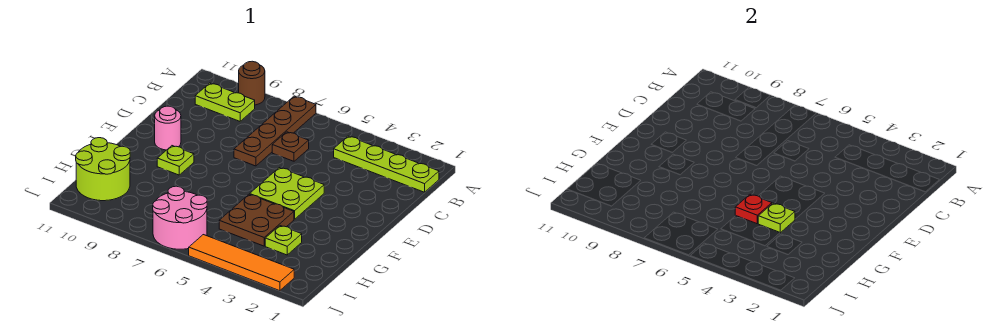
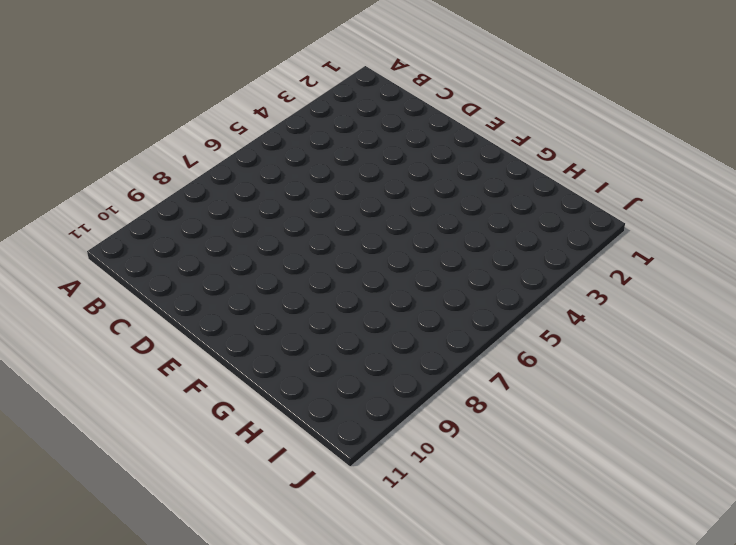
none -> brown 1x4 plate [234,96,316,166]
none -> brown 1x1 round brick [239,61,265,105]
none -> lime 1x4 plate [334,136,439,192]

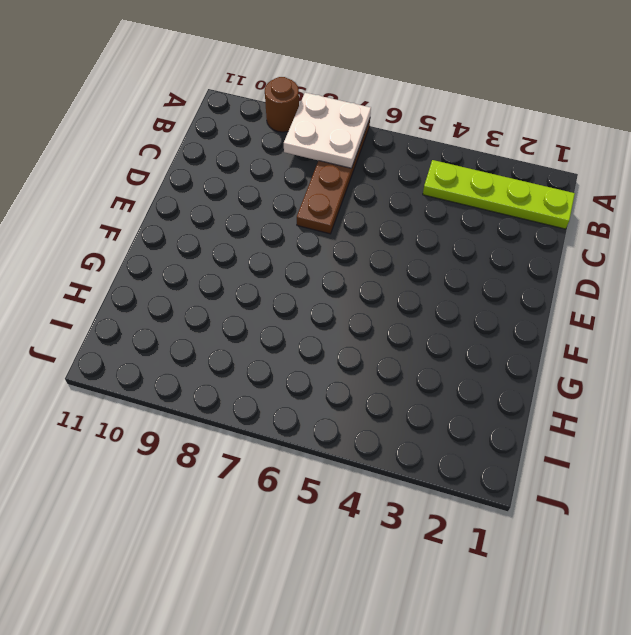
white 2x2 plate [284,93,371,168] -> none
none -> lime 1x2 plate [195,83,255,121]
none -> brown 1x1 plate [272,132,309,161]
none -> lime 2x2 plate [250,168,324,219]

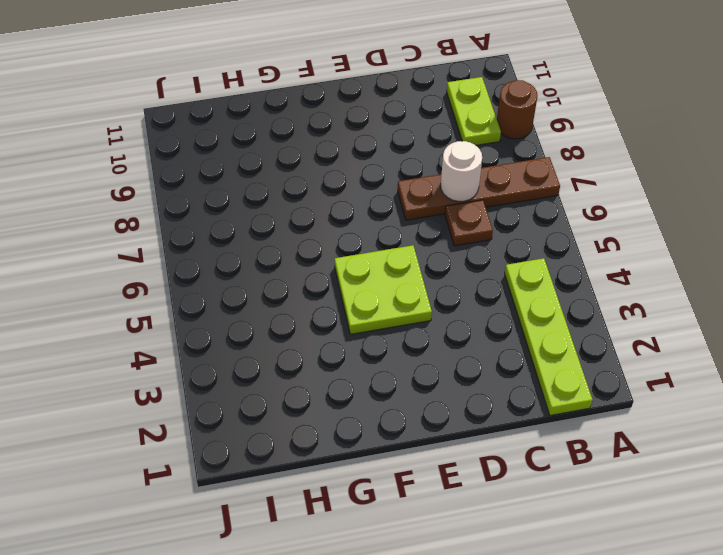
white 1x1 round brick [441,141,482,201] -> none
none -> pink 1x1 round brick [155,106,181,150]
none -> lime 1x1 plate [157,146,194,175]
none -> brown 2x2 plate [219,194,294,246]

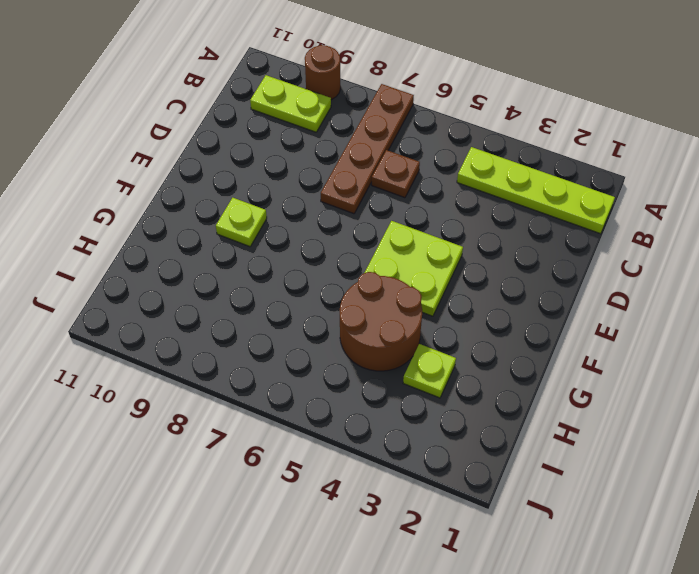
brown 2x2 round brick [340,272,422,371] -> brown 2x2 plate [219,194,294,246]
none -> pink 1x1 round brick [155,106,181,150]
none -> lime 2x2 round brick [76,138,130,201]
none -> pink 2x2 round brick [153,186,207,249]

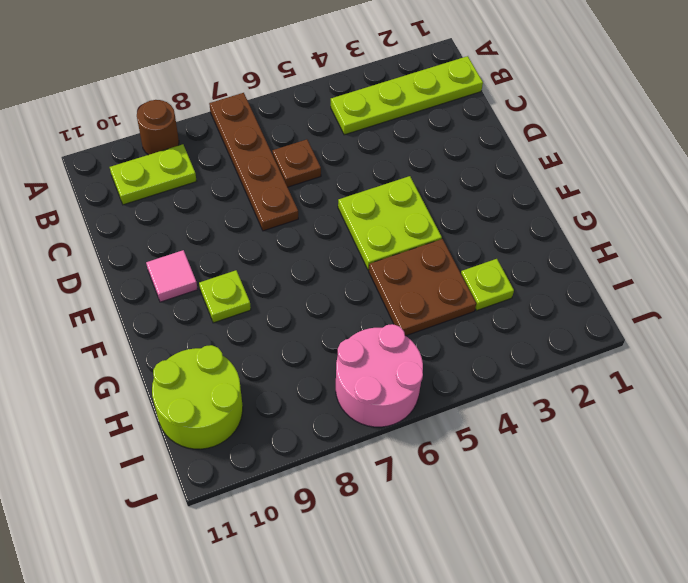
pink 1x1 tile [146,250,198,302] -> pink 1x1 round brick [155,106,181,150]
none -> orange 1x4 tile [189,235,294,291]
none -> lime 1x1 plate [758,203,795,233]
none -> red 1x1 plate [735,194,772,224]

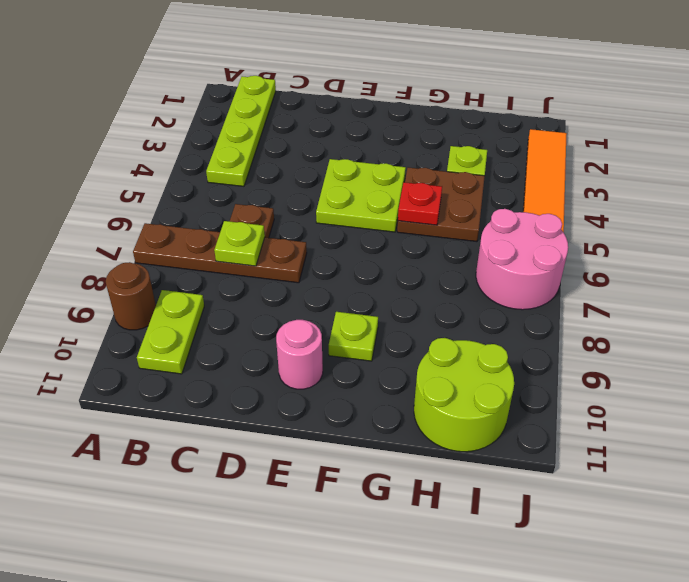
lime 1x1 plate [214,221,265,266] -> lime 1x1 plate moved to [758,203,795,233]

